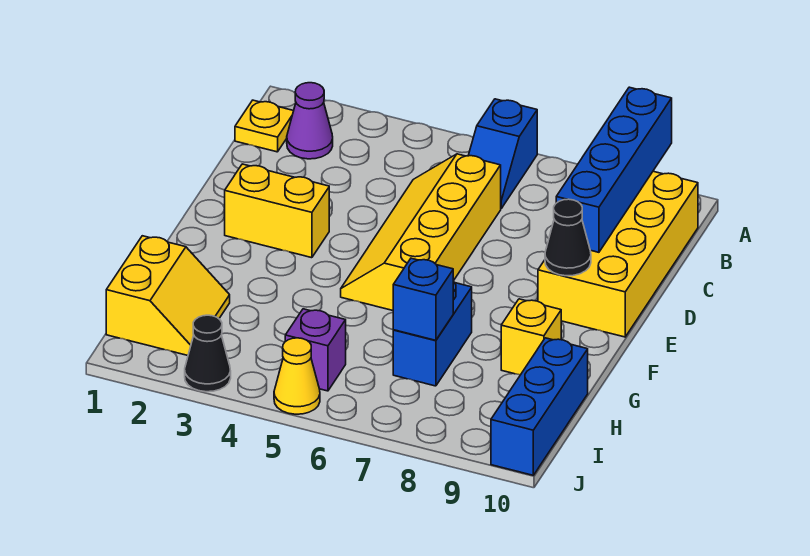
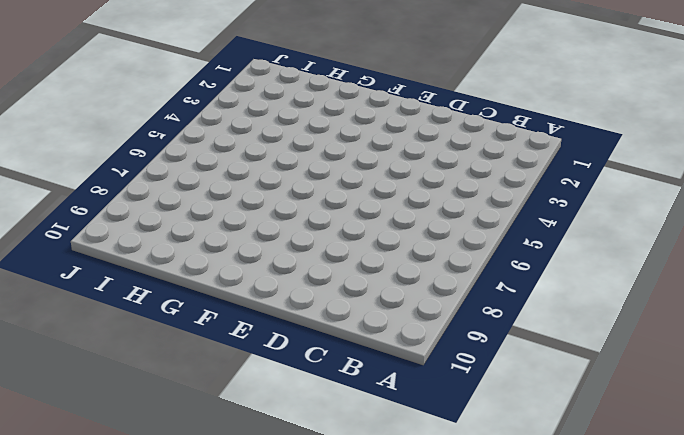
none -> blue 1x2 slope [468,99,537,208]
none -> yellow 1x1 plate [235,100,293,152]
none -> purple 1x1 cone [287,83,333,159]

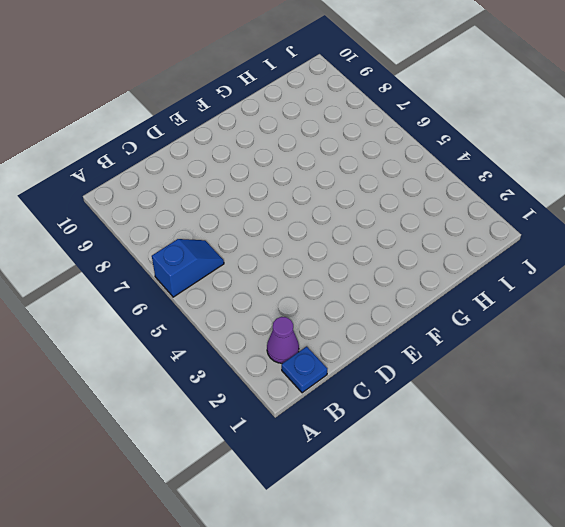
blue 1x1 plate [282,346,327,393] -> yellow 1x1 plate [235,100,293,152]
none -> yellow 2x4 brick [538,171,698,337]
none -> yellow 2x4 slope [341,154,501,310]
none -> yellow 1x2 brick [225,164,329,258]

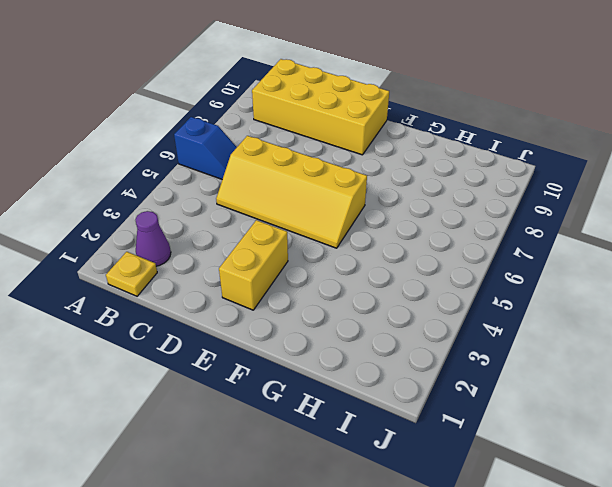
none -> blue 1x2 brick [393,282,472,386]
none -> yellow 1x1 brick [501,299,561,375]
none -> yellow 2x2 slope [106,236,230,355]

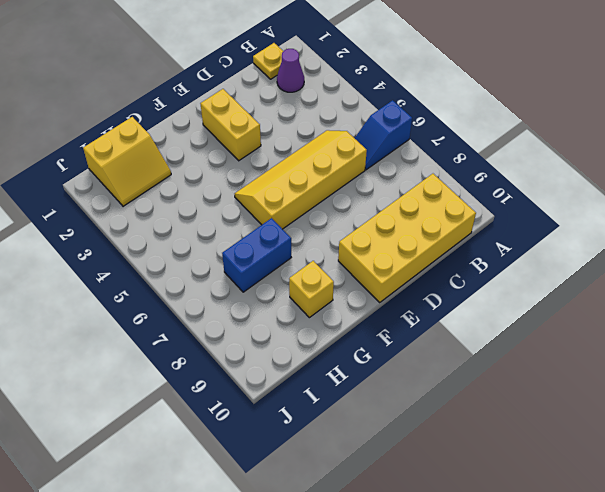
none -> blue 1x3 brick [491,338,588,475]
none -> purple 1x1 brick [285,309,346,391]
none -> black 1x1 cone [185,315,231,392]

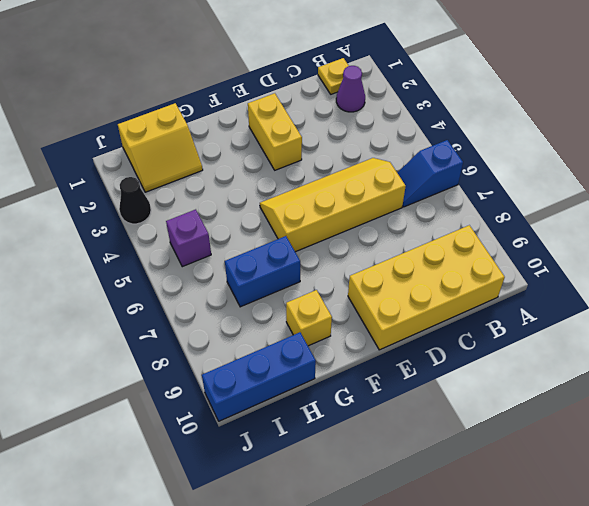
none -> yellow 1x1 cone [274,338,320,414]
none -> blue 1x4 brick [556,87,672,252]
none -> black 1x1 cone [545,199,591,276]

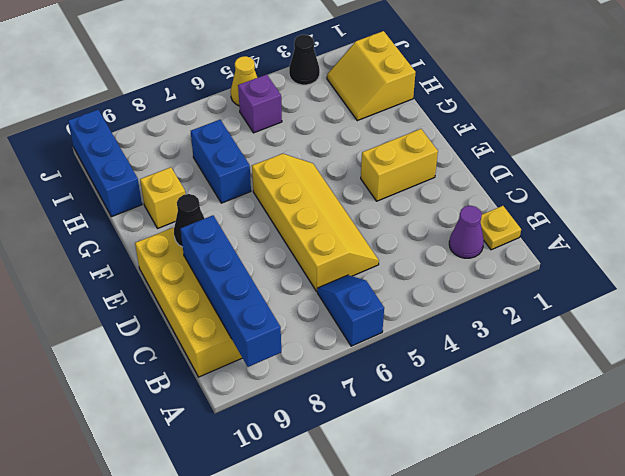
none -> blue 1x1 brick [393,258,453,340]

